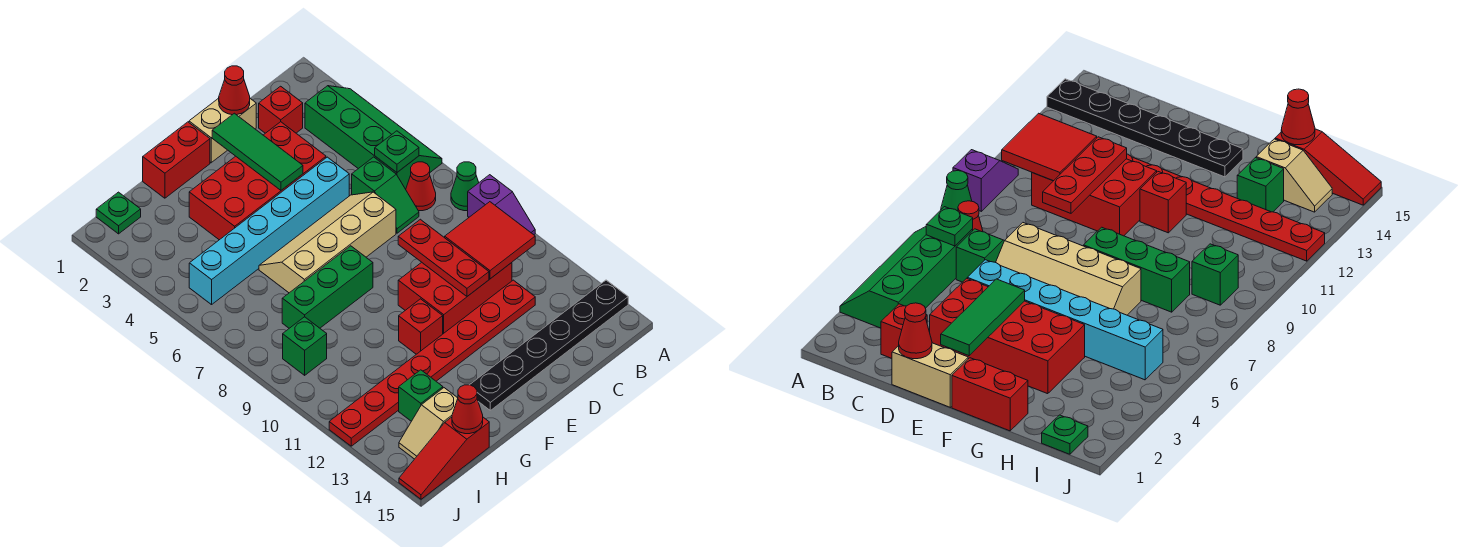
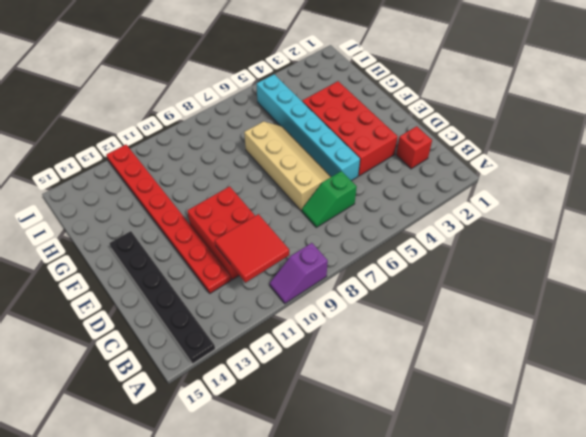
none -> green 2x4 slope [305,86,442,189]
none -> green 1x1 cone [451,162,479,211]
none -> red 1x1 cone [406,162,436,211]

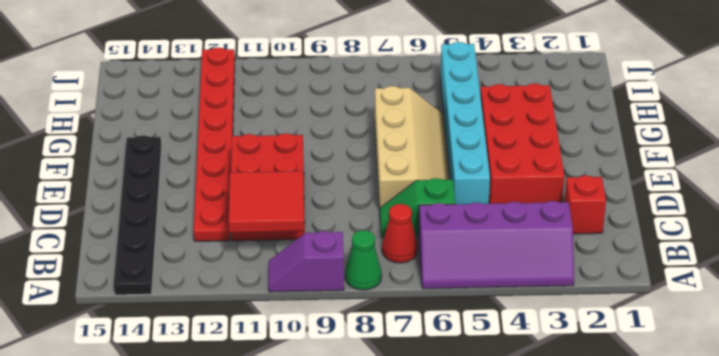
purple 2x4 slope [419,201,574,289] -> green 2x4 slope [305,86,442,189]
none -> tan 1x2 brick [189,98,256,163]
none -> red 1x2 brick [143,122,210,198]
none -> green 1x3 brick [282,246,373,328]

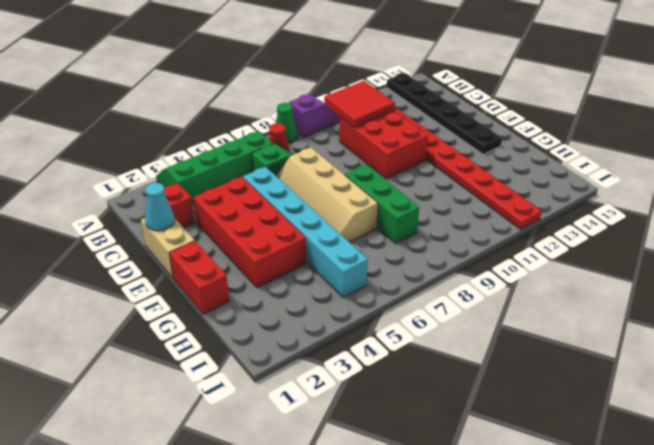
cyan 1x1 cone [145,183,174,231] -> red 1x1 cone [219,66,250,115]
none -> red 1x1 brick [399,299,443,354]
none -> green 1x1 brick [399,370,443,421]
none -> tan 1x2 slope [399,388,458,459]

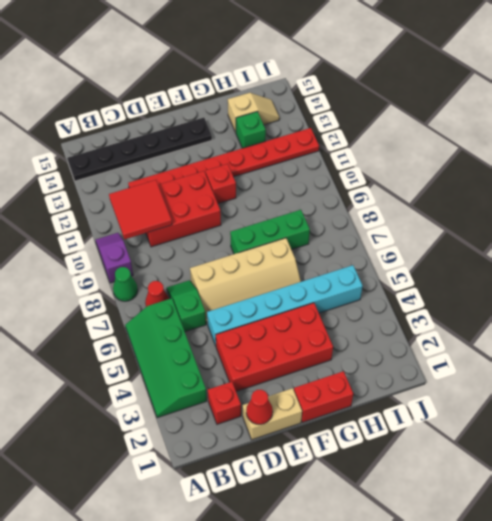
none -> red 1x3 slope [399,417,489,499]
none -> green 1x1 plate [96,192,141,234]
none -> green 1x1 brick [283,317,327,375]

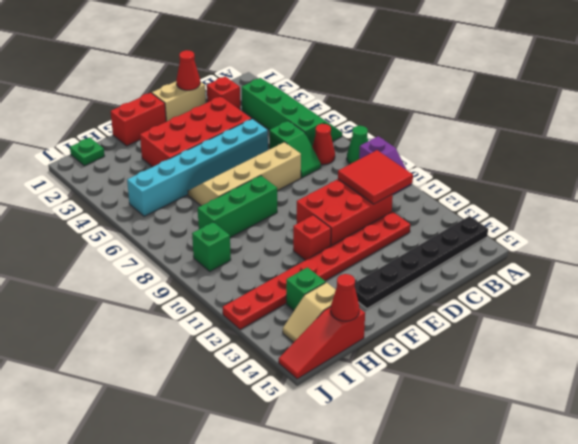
none -> green 1x1 plate [375,131,419,172]
none -> red 1x3 plate [398,219,489,296]
none -> green 1x3 tile [212,113,303,190]

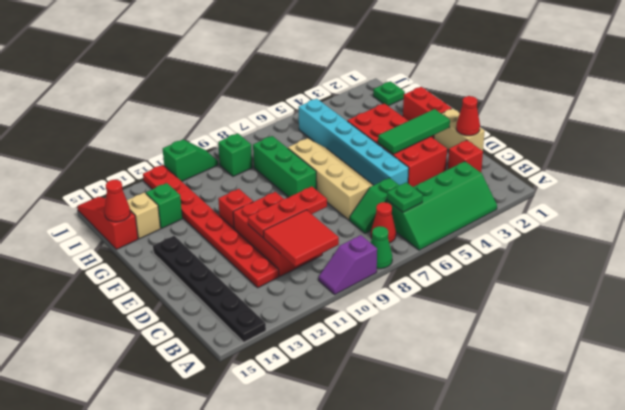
green 1x2 slope [163,140,218,181] -> none

